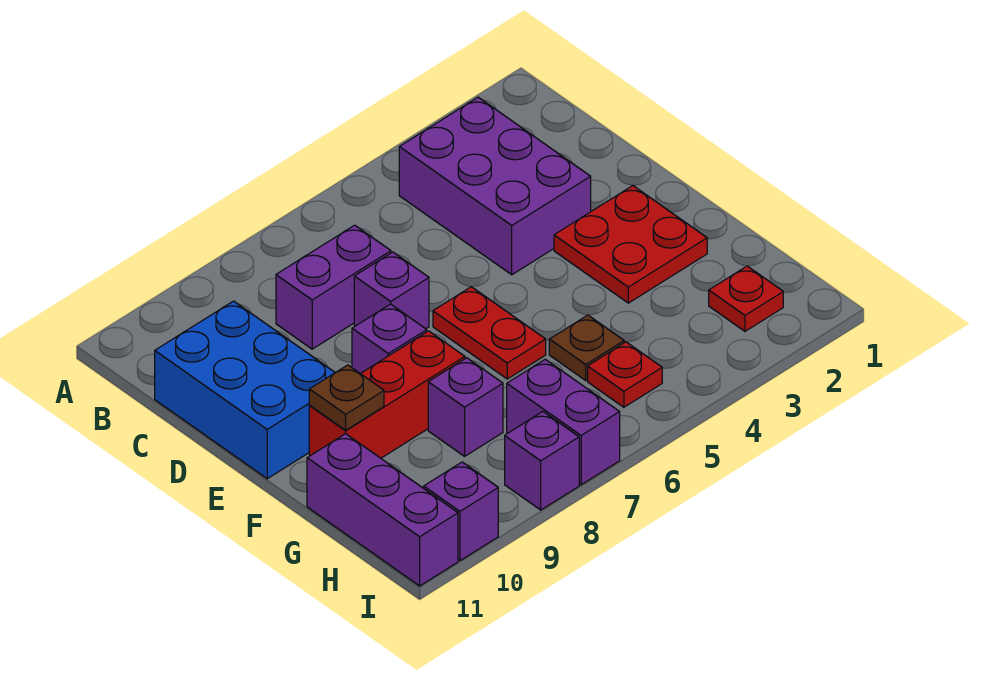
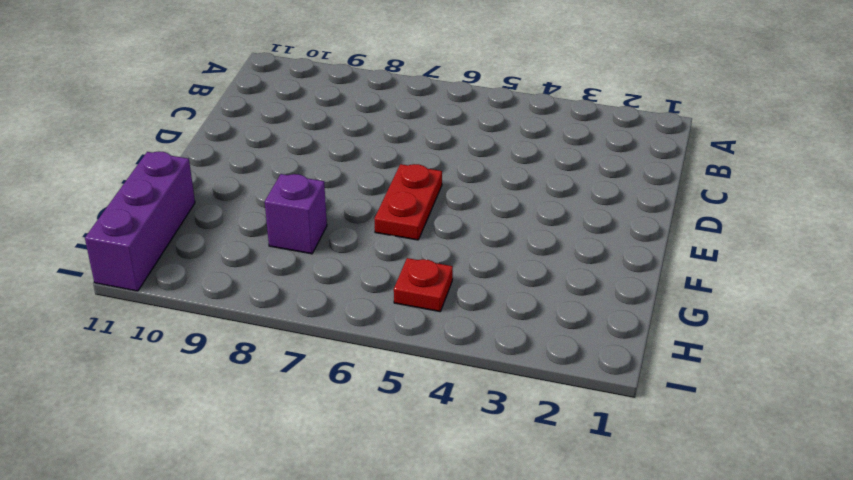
none -> purple 2x3 brick [399,97,591,275]
none -> purple 1x2 brick [276,225,391,349]
none -> blue 2x3 brick [155,301,335,479]

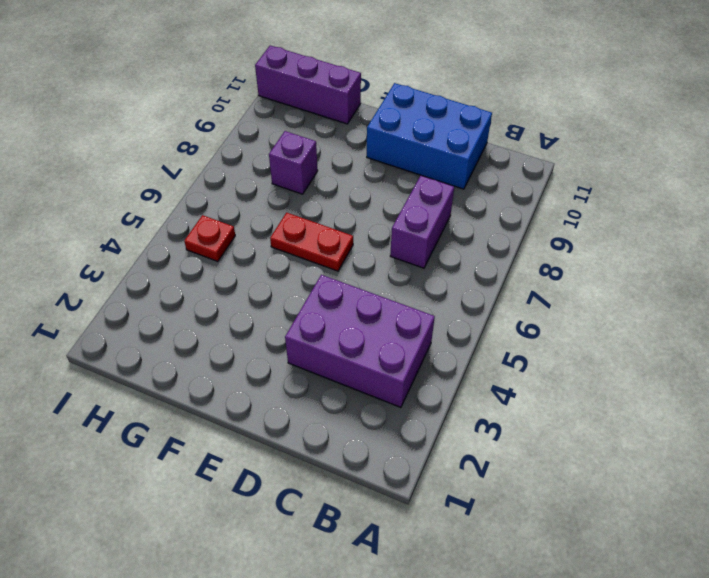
none -> purple 1x1 brick [354,252,429,329]
none -> red 2x2 plate [554,186,707,303]
none -> purple 1x1 brick [352,304,427,374]

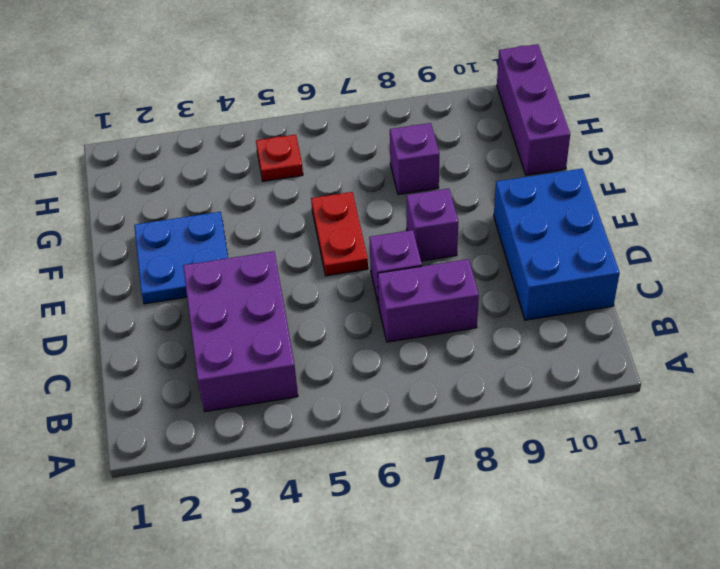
blue 2x2 plate [134,212,228,304] -> red 2x2 plate [554,186,707,303]
none -> red 1x3 brick [309,331,465,458]
none -> brown 1x1 plate [549,315,624,380]
none -> red 1x1 plate [709,266,783,331]

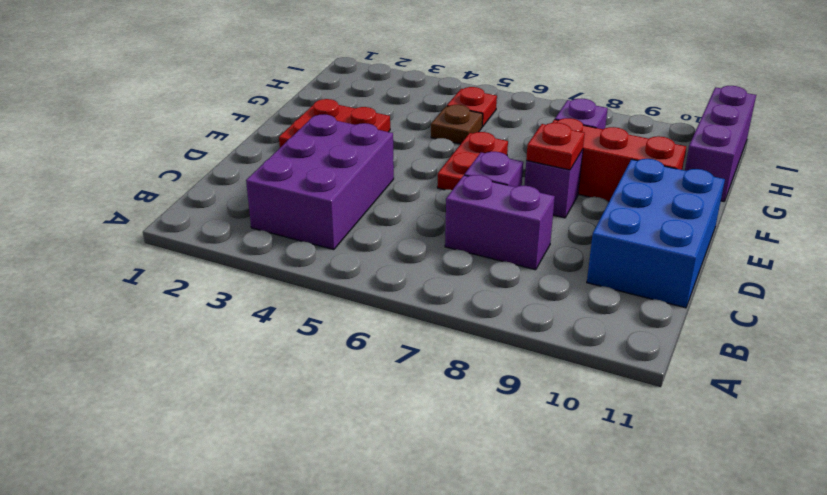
red 1x1 plate [526,123,585,170] -> red 1x1 plate moved to [709,266,783,331]
none -> purple 1x2 brick [507,359,620,485]
none -> purple 1x1 brick [505,412,579,510]
none -> purple 1x1 brick [424,462,498,561]

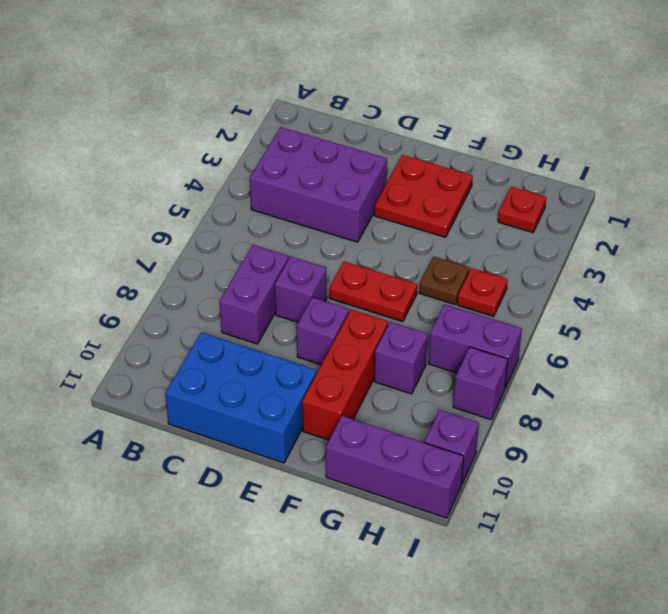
none -> brown 1x1 plate [309,365,384,430]

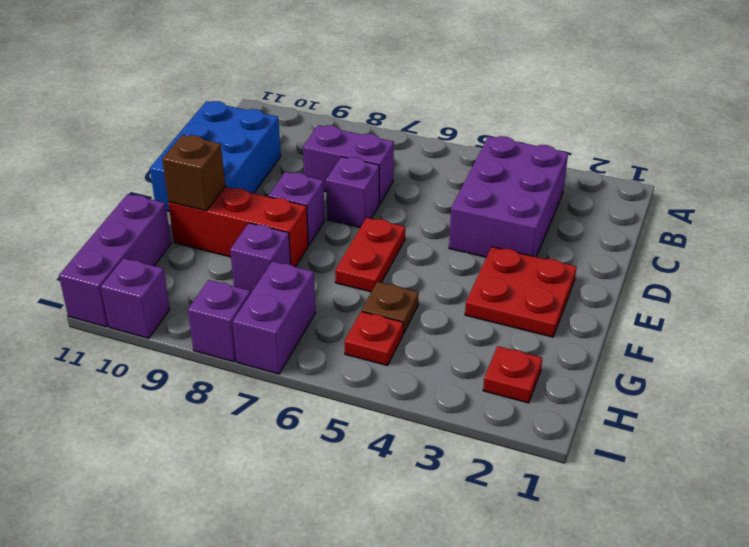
brown 1x1 brick [162,135,225,211] -> brown 1x1 plate [309,365,384,430]

